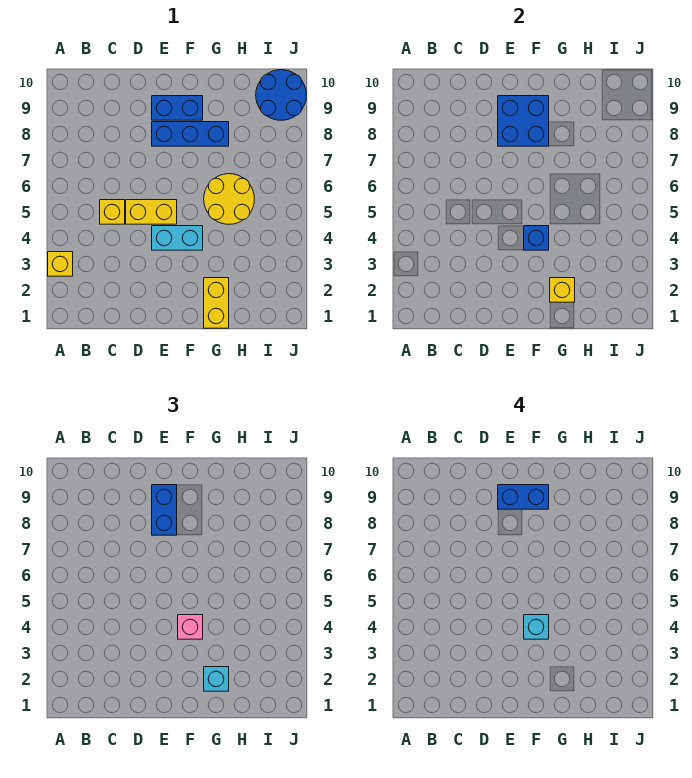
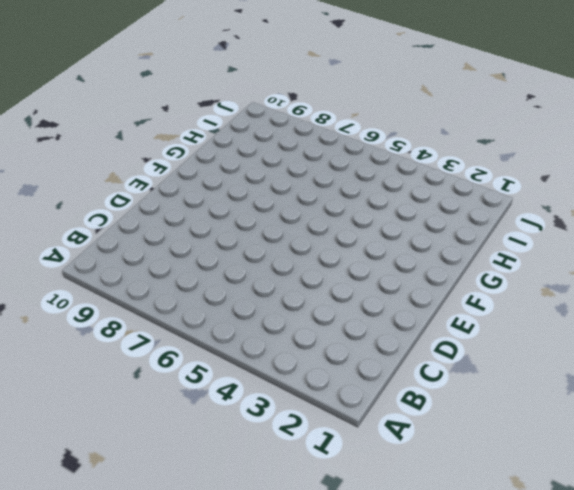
none -> yellow 1x1 brick [48,252,73,276]
none -> yellow 1x1 brick [100,200,125,224]
none -> yellow 1x2 brick [126,200,177,224]

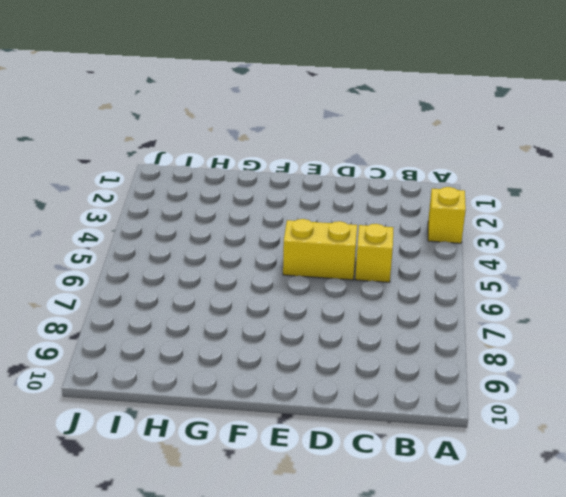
none -> cyan 1x2 brick [152,226,203,250]
none -> blue 1x3 brick [152,122,229,146]
none -> blue 1x2 brick [152,96,203,120]

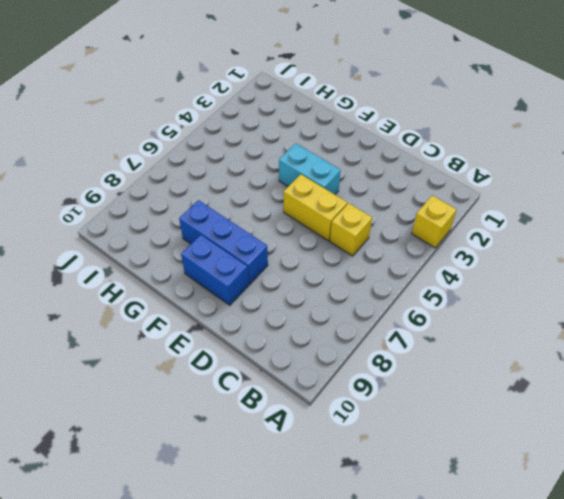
none -> yellow 1x2 brick [204,278,229,328]
none -> yellow 2x2 round brick [204,174,254,224]
none -> blue 2x2 round brick [256,70,306,120]

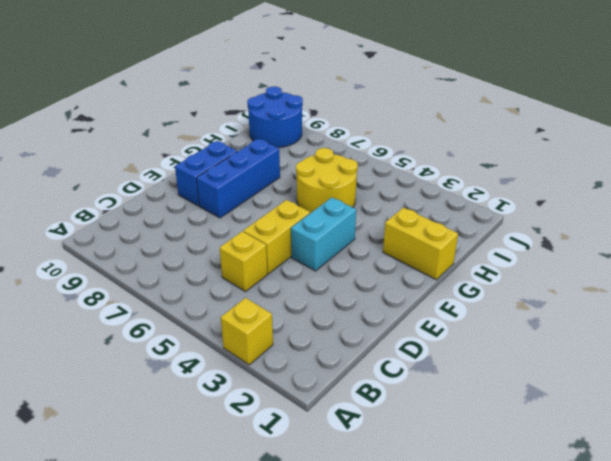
none -> blue 2x2 brick [498,96,549,146]
none -> blue 1x1 brick [524,226,549,250]
none -> yellow 1x1 brick [550,278,575,302]

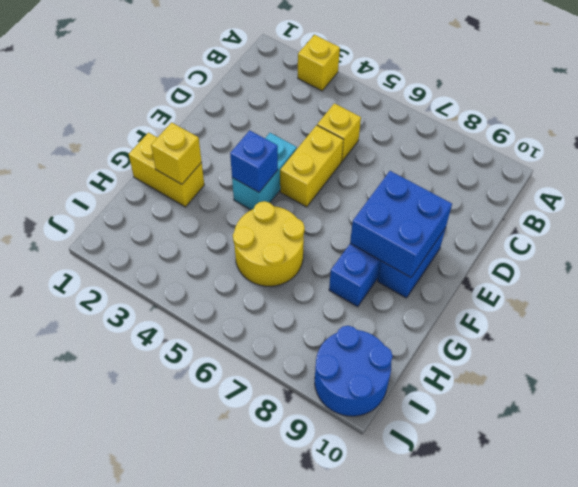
none -> blue 1x2 brick [152,485,177,535]
none -> pink 1x1 brick [178,615,203,639]
none -> cyan 1x1 brick [204,667,229,691]

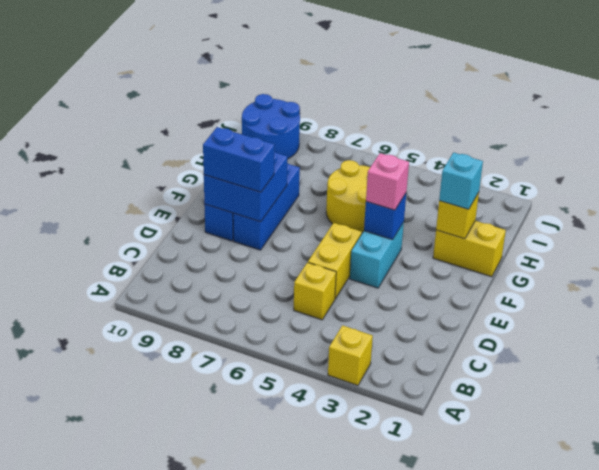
none -> blue 1x2 brick [498,485,549,509]
none -> cyan 1x1 brick [524,615,549,639]

